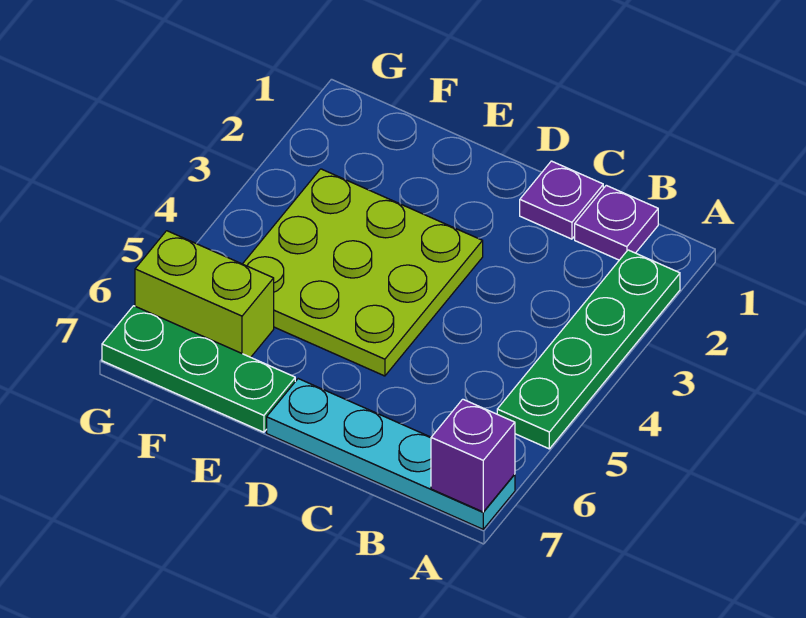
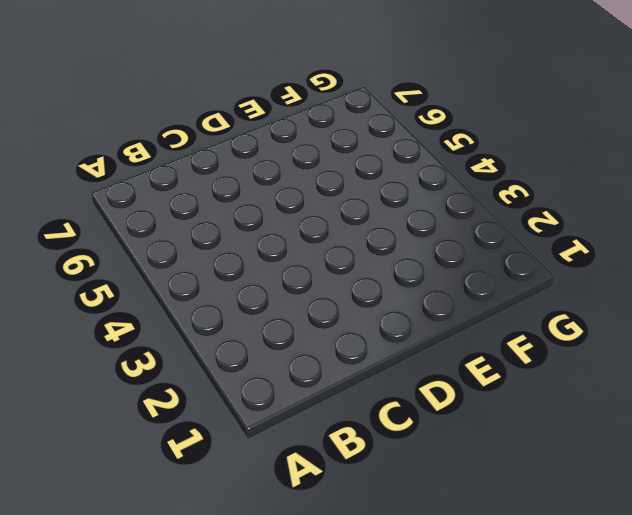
none -> green 1x4 plate [497,250,680,449]
none -> cyan 1x4 plate [267,379,515,529]

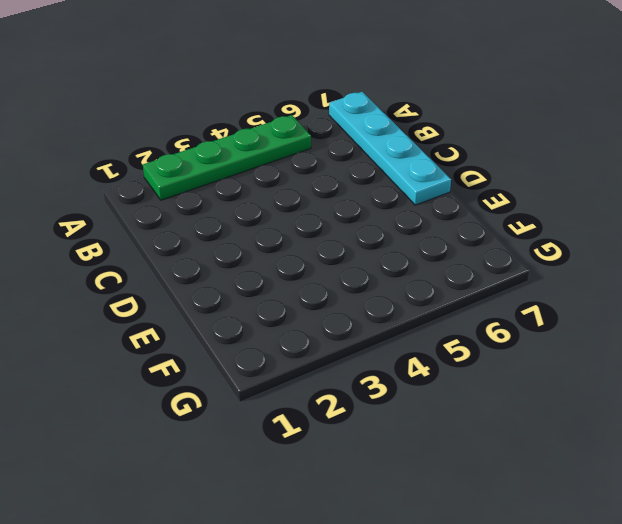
none -> purple 1x1 plate [575,185,658,260]
none -> purple 1x1 plate [520,161,603,239]

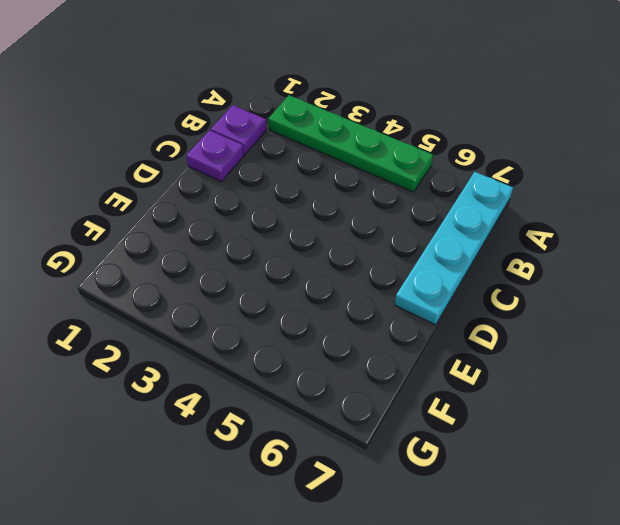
none -> lime 3x3 plate [243,169,483,376]
none -> green 1x3 plate [102,306,295,432]

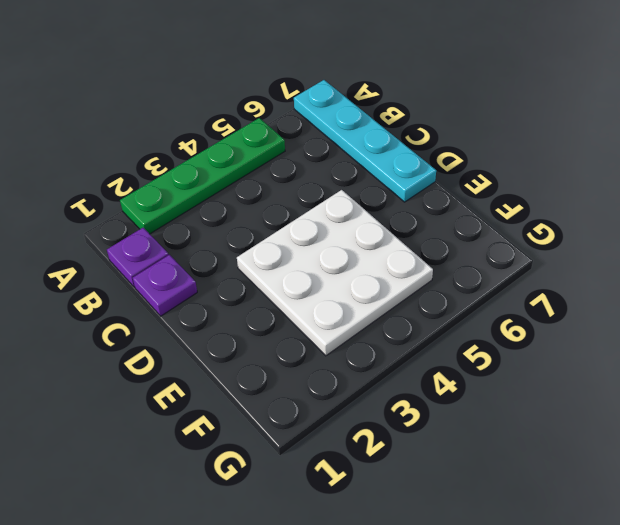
white 3x3 plate [237,190,433,356] -> lime 3x3 plate [243,169,483,376]
none -> green 1x3 plate [102,306,295,432]
none -> lime 1x2 brick [135,231,274,357]

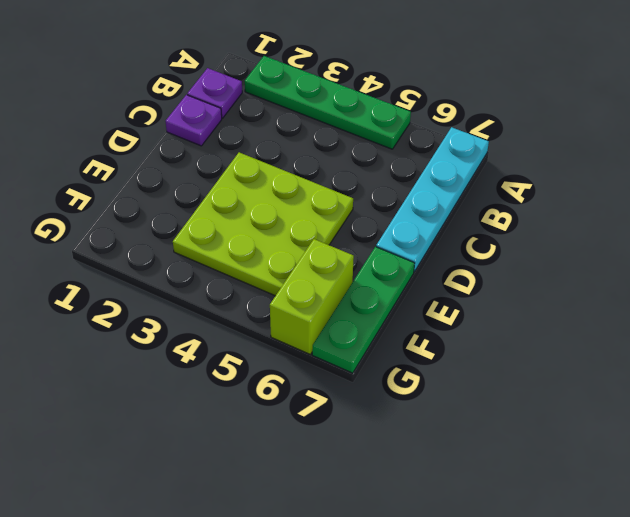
none -> purple 1x1 brick [431,399,515,512]

